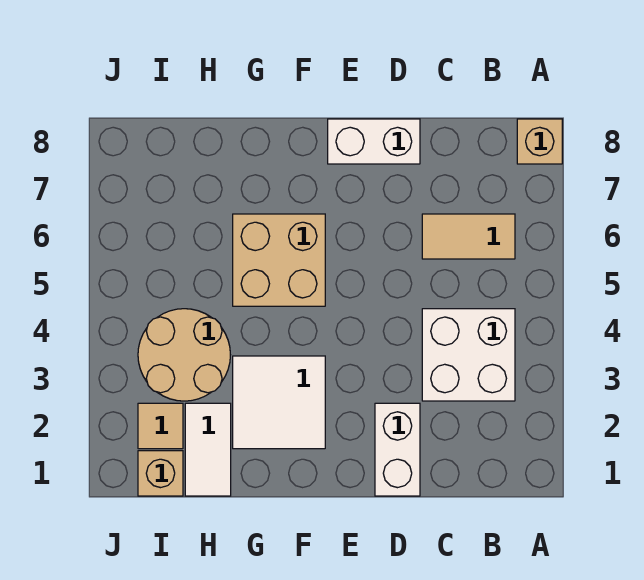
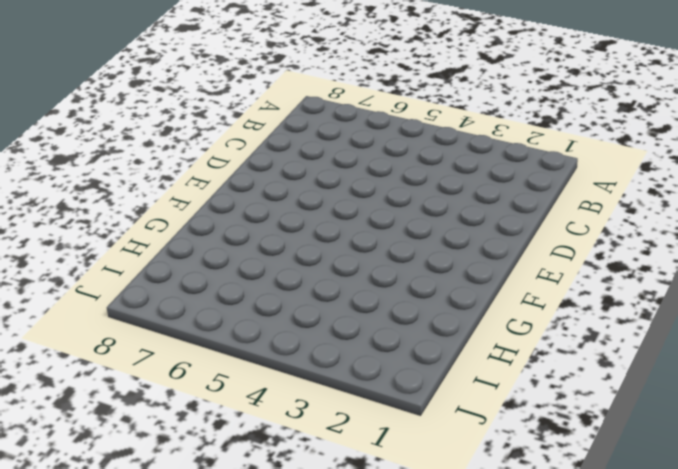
none -> tan 1x1 brick [517,119,562,164]
none -> white 2x2 brick [422,309,515,401]

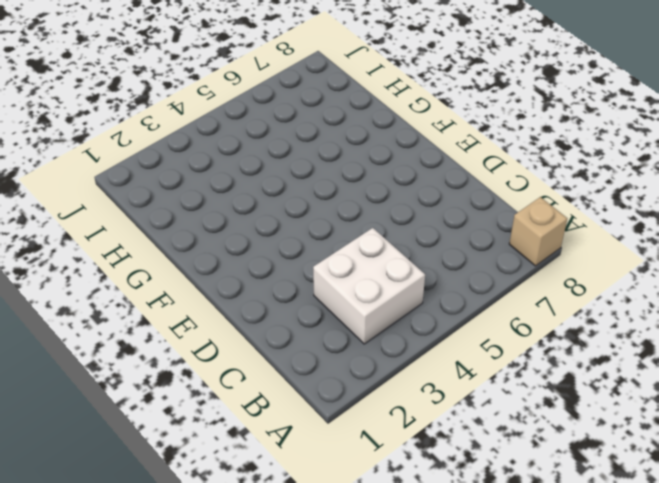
none -> tan 1x2 tile [422,214,515,259]
none -> white 1x2 brick [375,403,420,496]

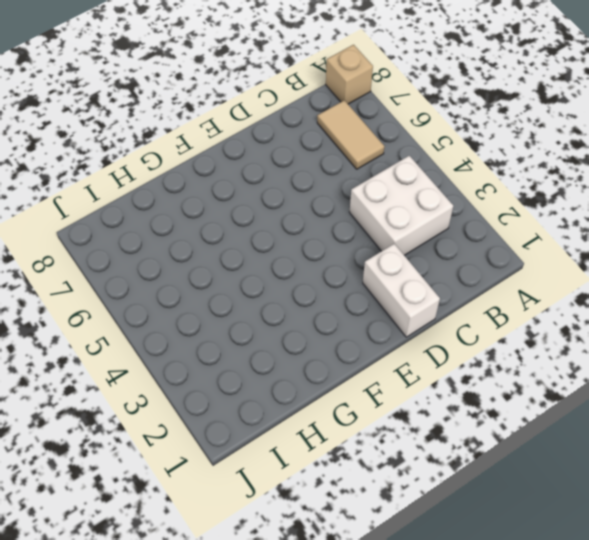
tan 1x2 tile [317,100,385,169] -> tan 1x2 tile turned to [422,214,515,259]
none -> white 1x2 brick [328,119,420,164]
none -> white 2x2 tile [233,356,325,449]

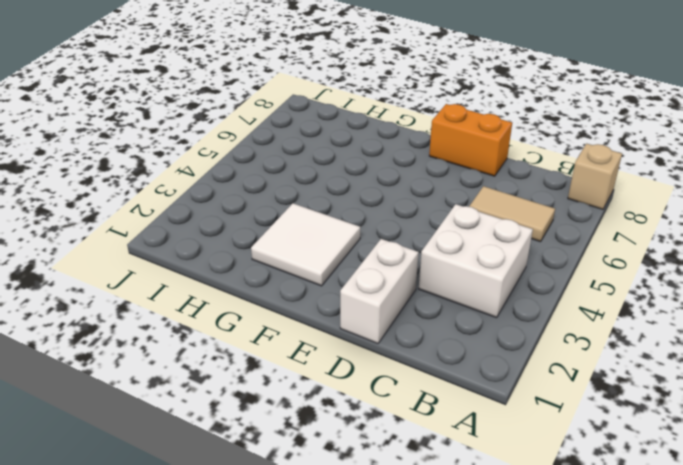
orange 1x2 brick [429,104,512,176] -> white 1x2 brick [328,119,420,164]
none -> tan 2x2 brick [233,214,325,306]
none -> white 1x2 tile [185,403,231,496]

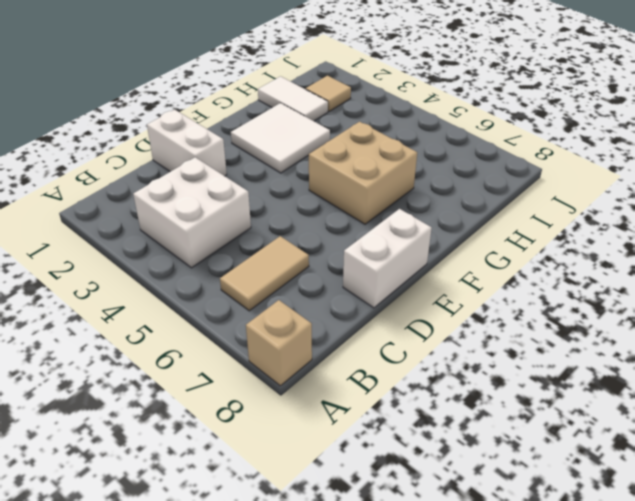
none -> tan 2x2 round brick [138,309,230,401]
none -> tan 1x1 brick [138,451,183,496]

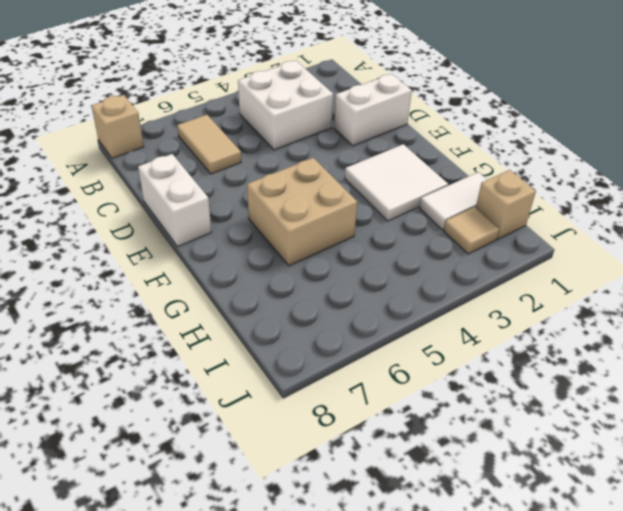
none -> tan 2x2 round brick [138,309,230,401]

